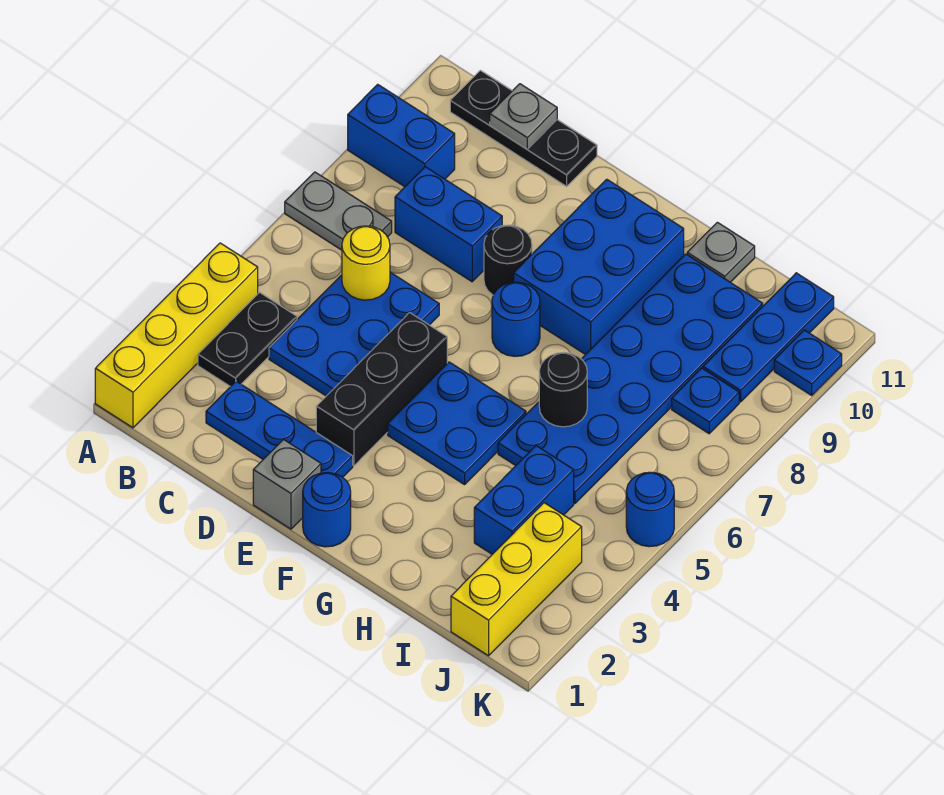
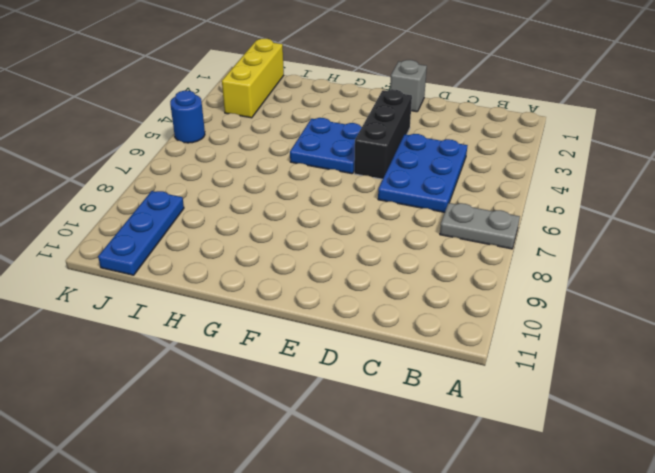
none -> yellow 1x4 brick [95,243,258,428]
none -> blue 1x2 brick [348,84,455,187]
none -> black 1x2 plate [198,292,297,387]

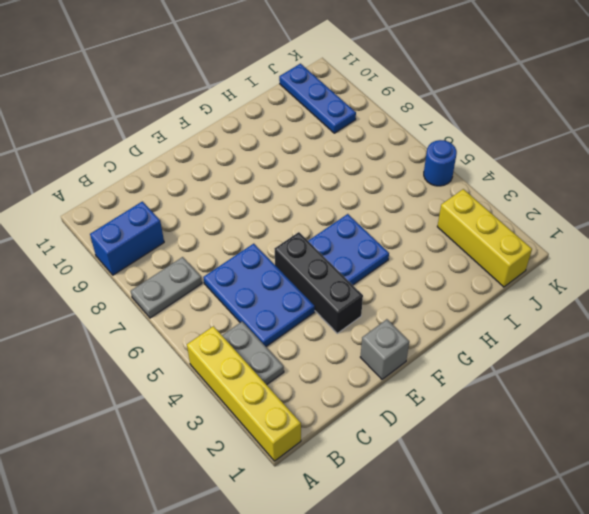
grey 1x2 plate [222,322,284,385] -> black 1x2 plate [198,292,297,387]
none -> black 1x3 plate [450,70,597,186]
none -> blue 1x3 plate [206,381,353,477]
none -> blue 1x2 brick [395,167,502,282]

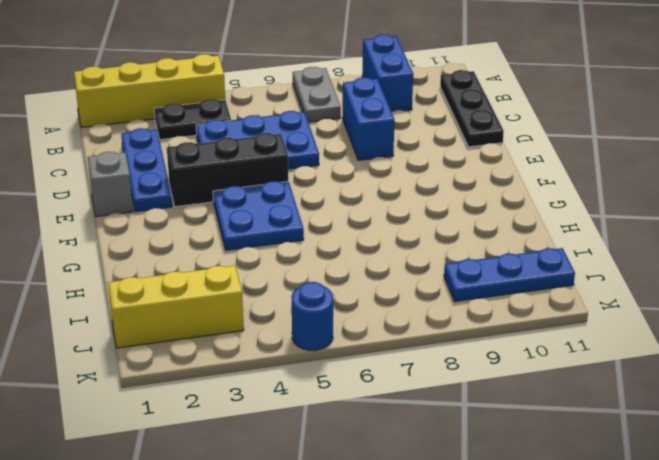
none -> black 1x1 round brick [484,225,532,295]
none -> blue 1x1 round brick [303,473,351,547]
none -> blue 1x1 round brick [492,282,540,356]

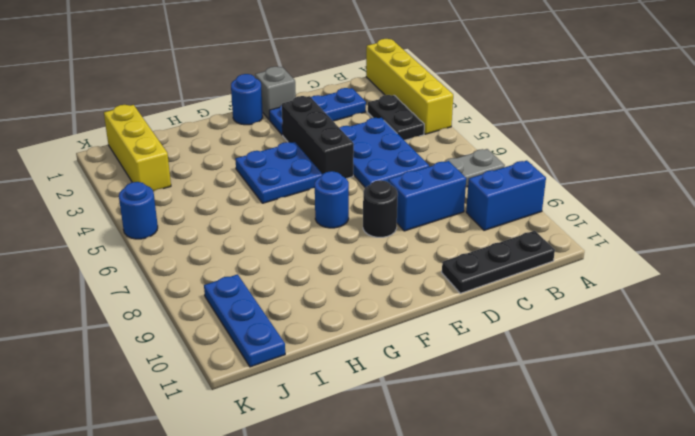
none -> blue 2x3 brick [514,179,684,355]
none -> blue 2x6 plate [498,254,763,503]
none -> grey 1x1 plate [687,222,755,282]

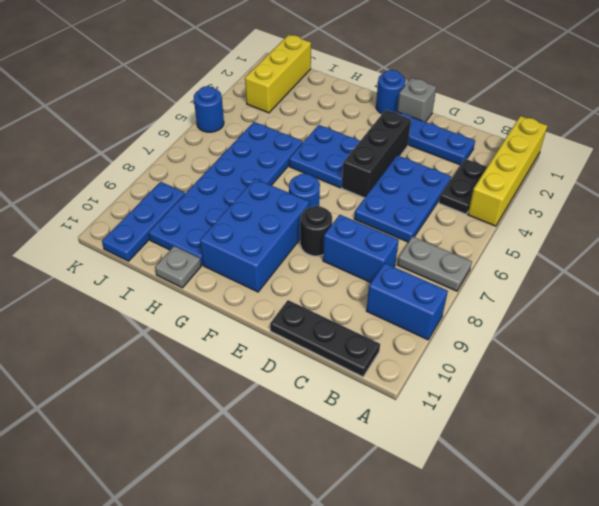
none -> blue 1x2 brick [474,446,574,554]
none -> blue 1x1 plate [672,368,739,434]
none -> blue 1x1 plate [774,330,842,395]

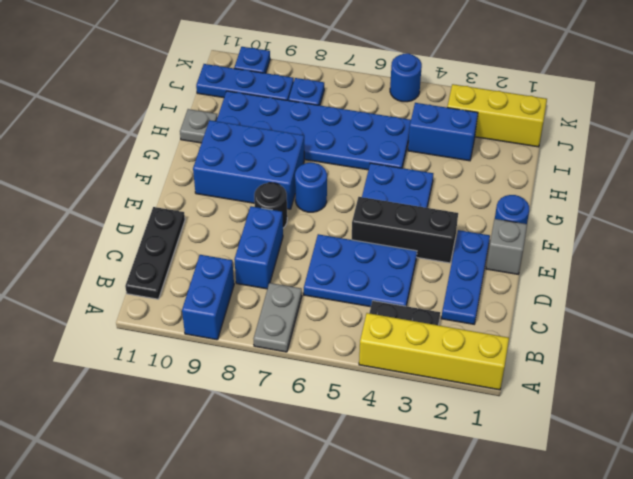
none -> yellow 1x1 round brick [342,226,390,300]
none -> grey 1x1 plate [490,84,557,149]
none -> black 1x1 round brick [539,353,587,427]

